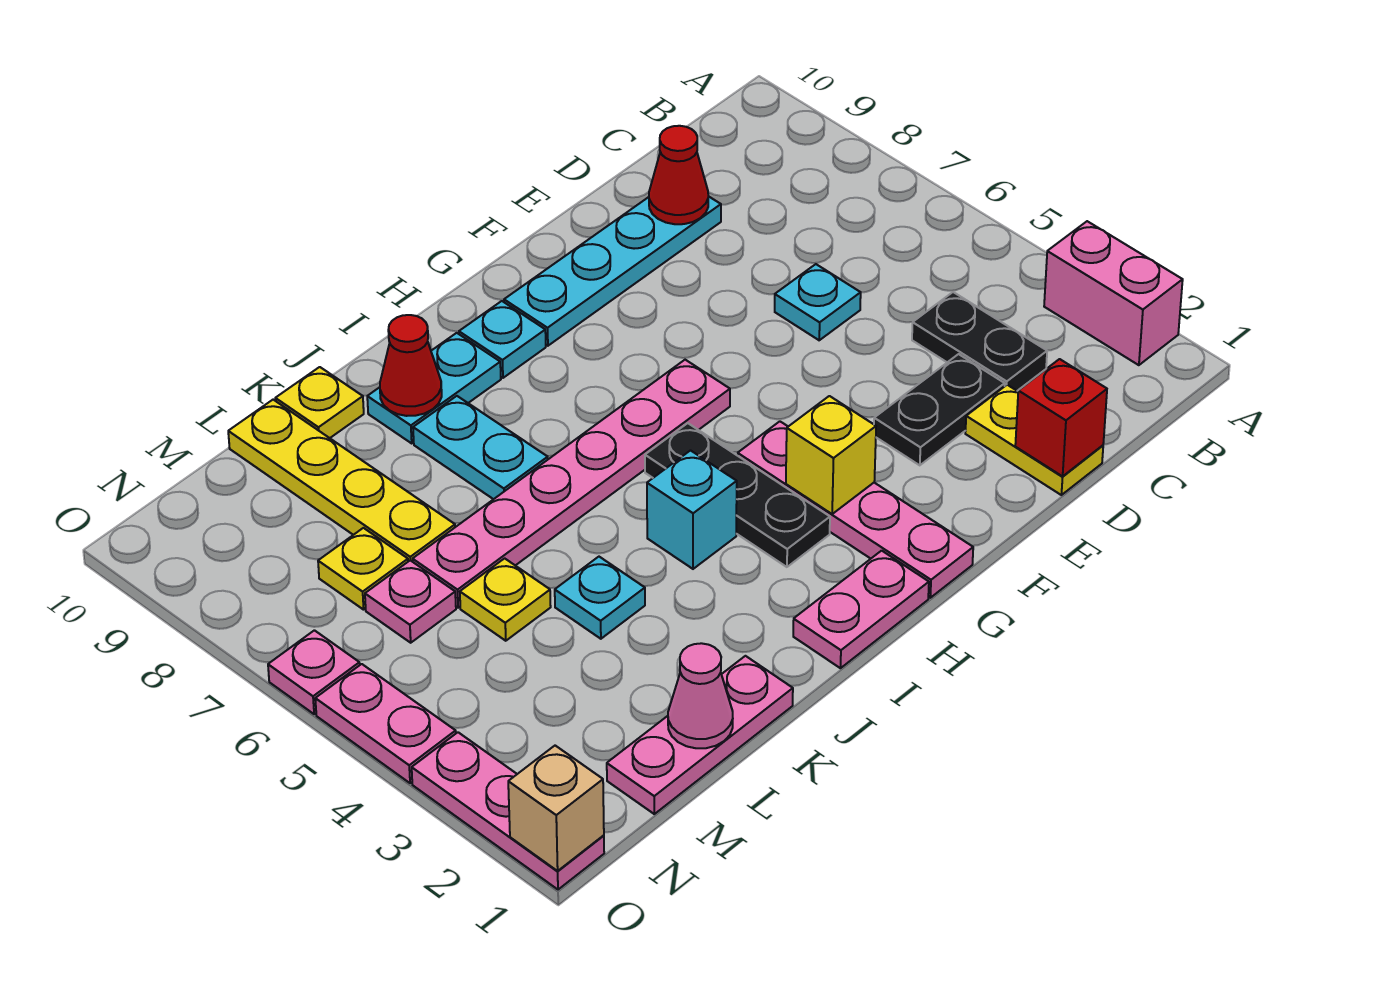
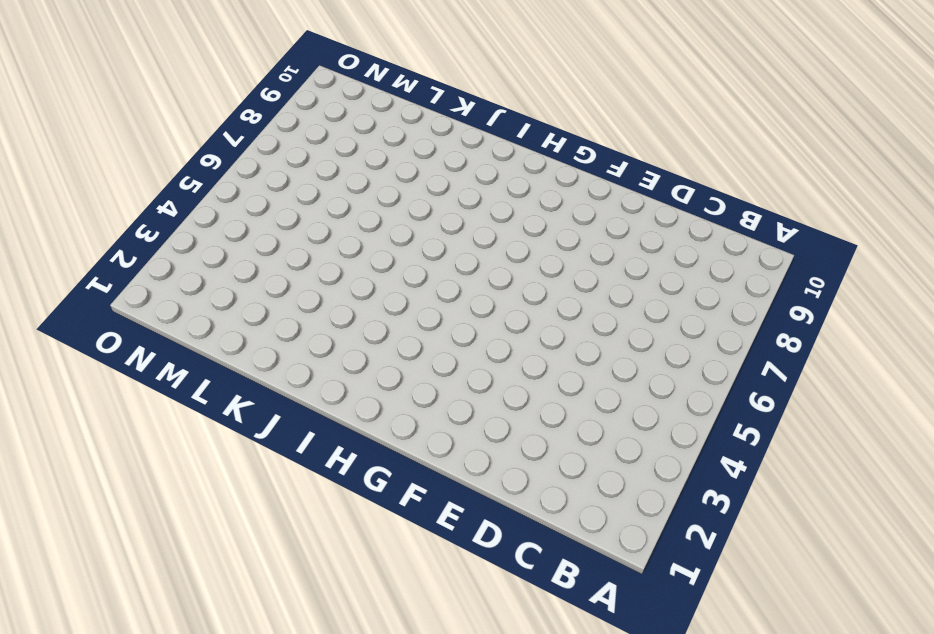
none -> pink 1x2 brick [1044,221,1183,365]
none -> black 1x2 plate [912,292,1047,391]
none -> yellow 1x2 plate [965,385,1103,495]
none -> black 1x2 plate [874,354,1005,465]

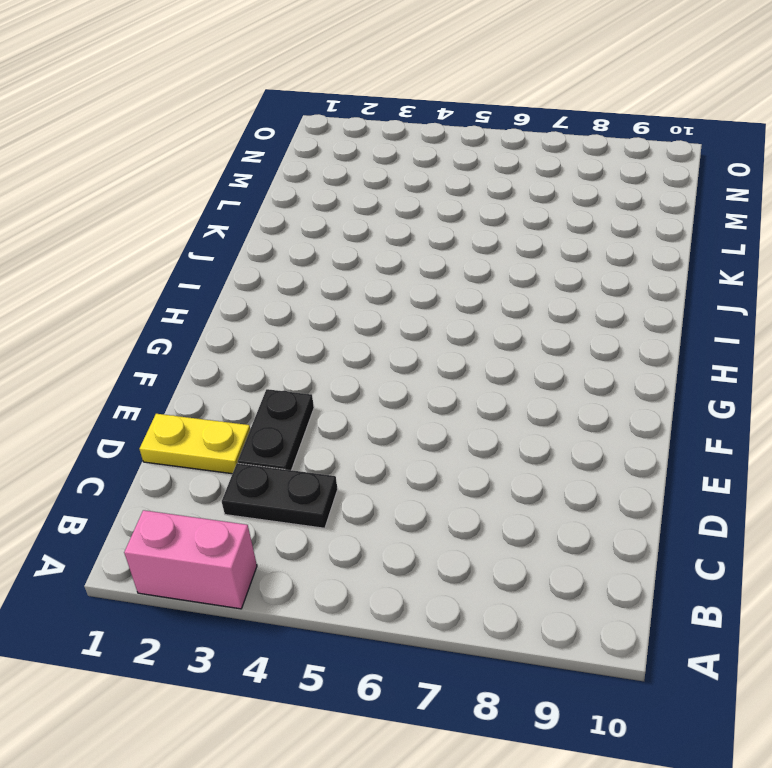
none -> cyan 1x1 plate [775,264,861,340]
none -> cyan 1x4 plate [504,196,721,346]
none -> pink 1x4 plate [738,421,973,598]
none -> pink 1x6 plate [413,360,730,608]

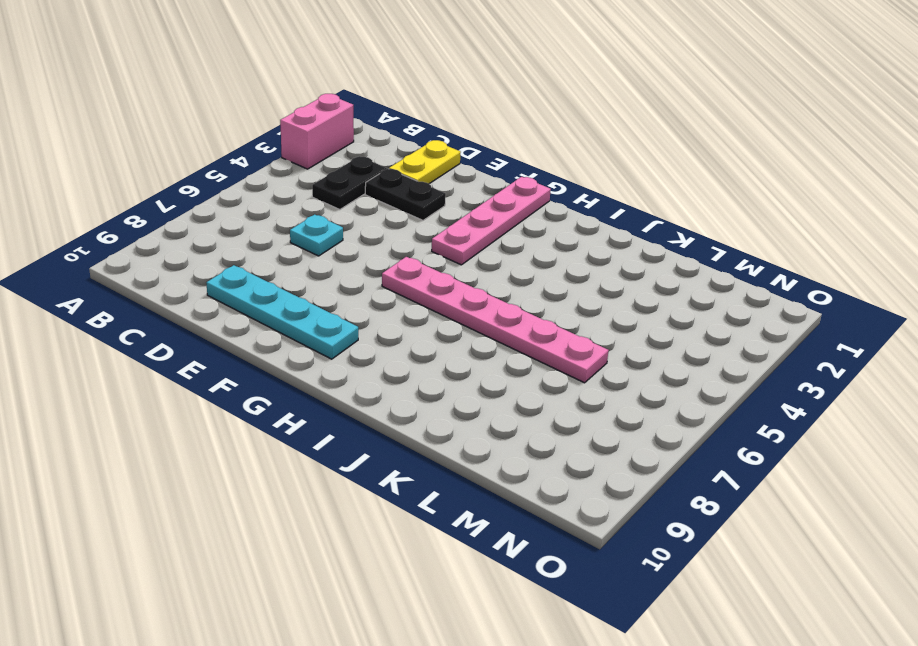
none -> pink 1x2 plate [793,551,929,668]
none -> black 1x3 plate [645,423,830,567]
none -> cyan 1x1 plate [459,301,546,378]
none -> cyan 1x1 brick [647,451,737,569]

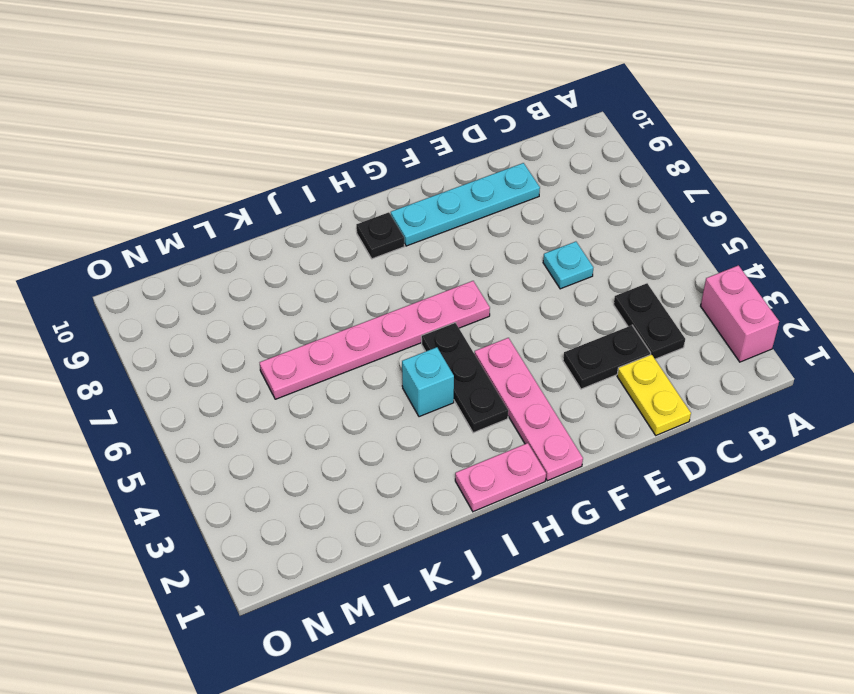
black 1x1 plate [356,212,405,259] -> cyan 1x1 plate [459,301,546,378]
none -> cyan 1x2 plate [367,333,501,443]
none -> cyan 1x2 plate [413,396,548,499]
none -> pink 1x3 plate [607,656,793,814]
none -> cyan 1x1 plate [555,557,645,639]

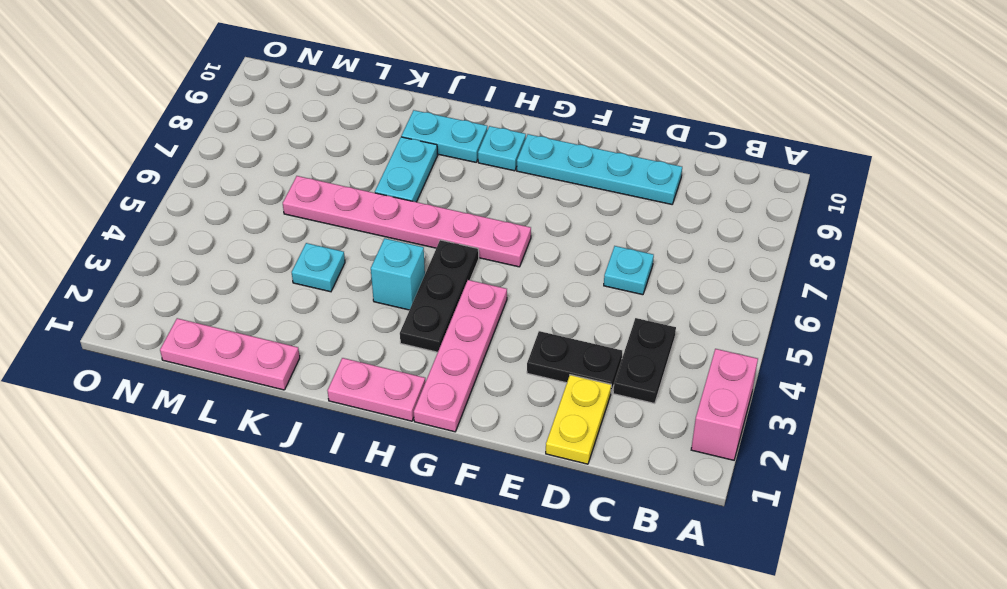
none -> yellow 1x1 plate [275,367,364,438]
none -> yellow 1x1 plate [460,558,551,641]
none -> yellow 1x4 plate [228,400,455,562]
none -> pink 1x1 plate [365,560,456,643]

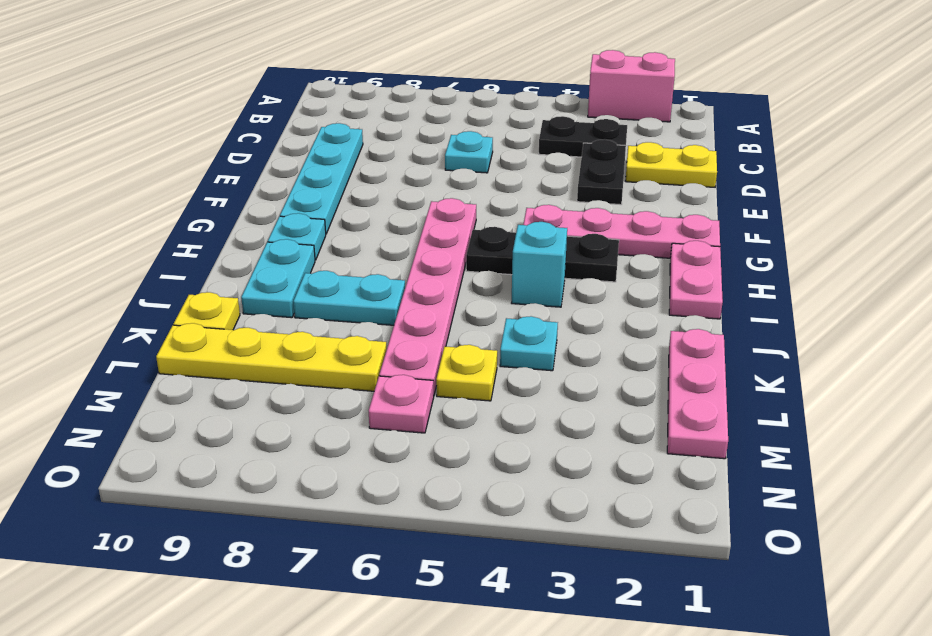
none -> yellow 1x1 plate [318,528,408,610]
none -> pink 1x3 plate [412,732,604,890]
none -> pink 1x2 plate [315,664,456,783]
none -> pink 1x1 plate [268,630,360,714]

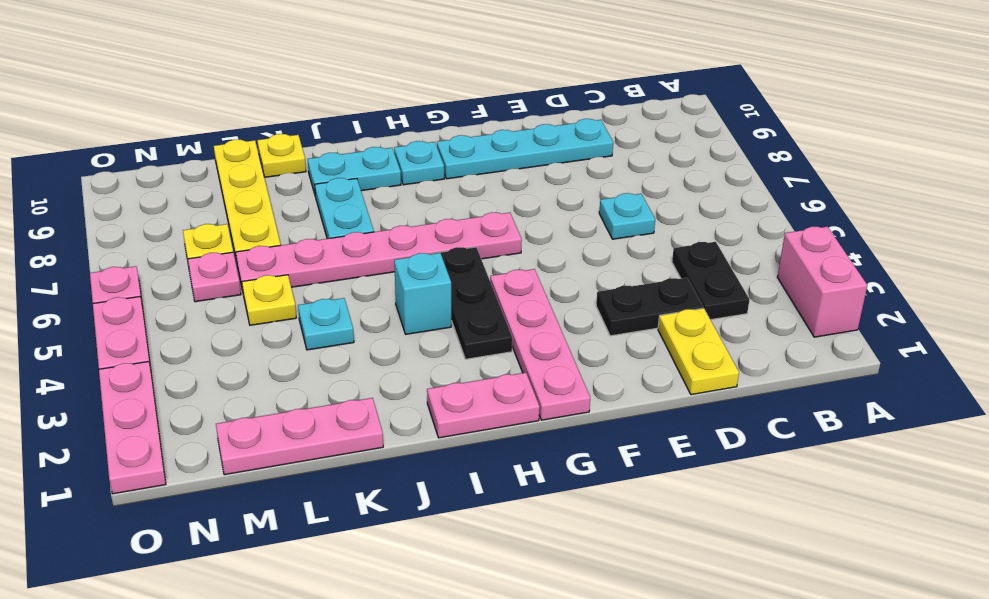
none -> red 1x1 brick [1015,359,1107,476]
none -> red 1x1 cone [649,126,708,224]
none -> yellow 1x1 brick [786,396,876,514]
none -> red 1x1 cone [380,315,442,416]

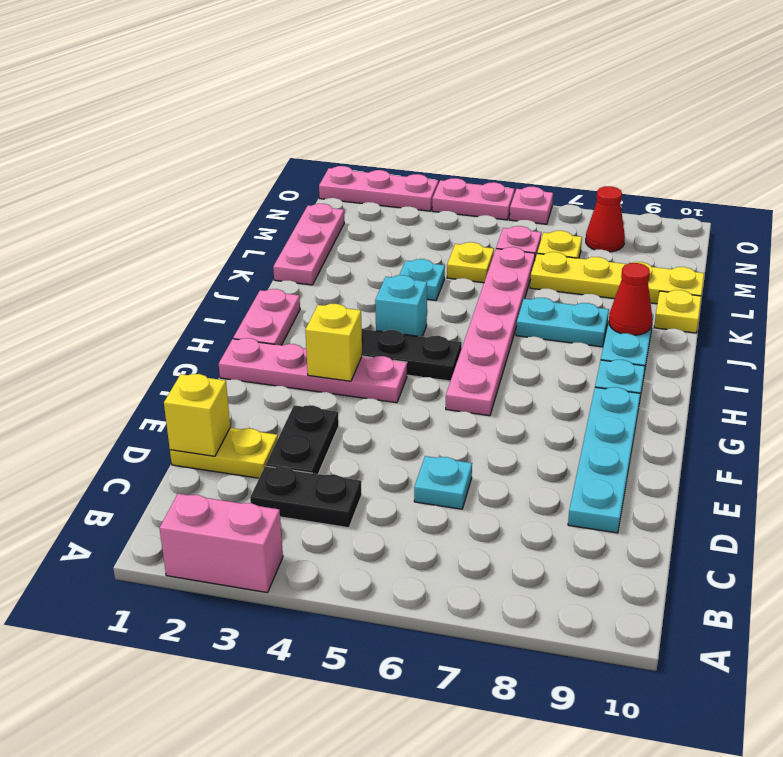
yellow 1x1 brick [164,374,230,456] -> red 1x1 brick [1015,359,1107,476]
red 1x1 cone [586,186,625,252] -> red 1x1 cone moved to [649,126,708,224]
none -> pink 1x1 cone [668,643,733,748]
none -> tan 1x1 brick [508,746,604,871]

